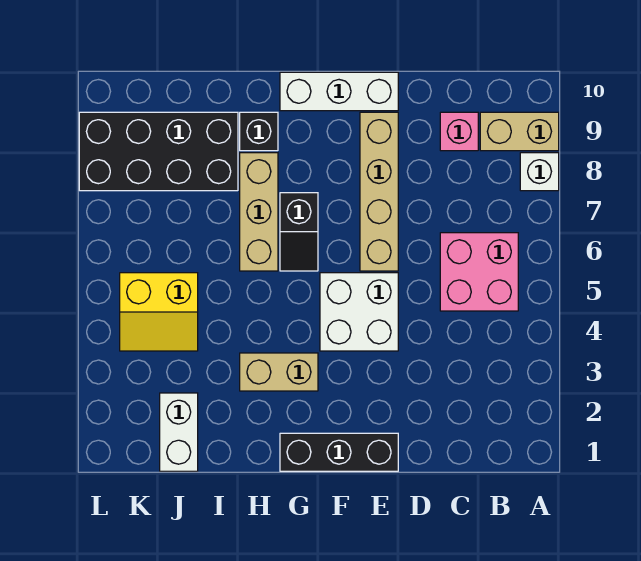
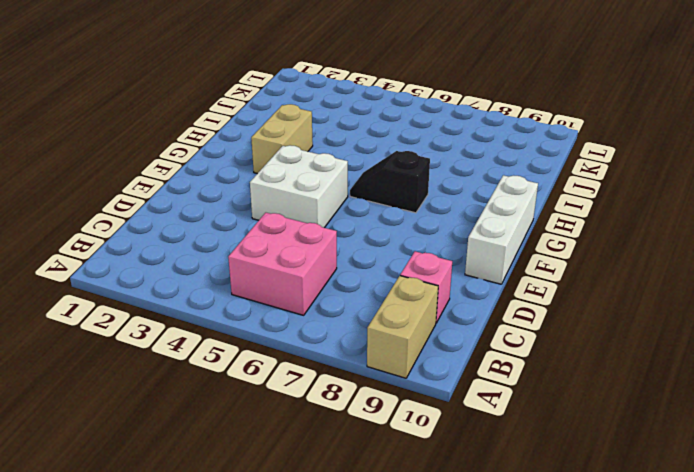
none -> white 1x1 brick [520,153,559,191]
none -> black 1x3 brick [280,433,398,471]
none -> tan 1x4 brick [360,112,398,271]

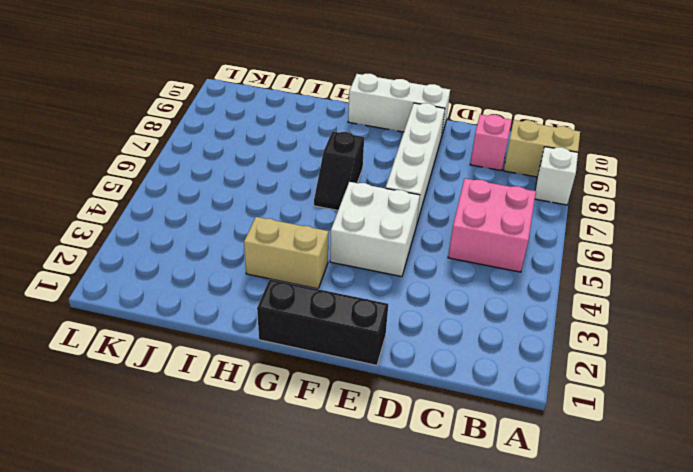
white 1x4 brick [386,103,445,223] -> tan 1x4 brick [360,112,398,271]
none -> tan 1x3 brick [240,153,278,271]
none -> black 1x1 brick [240,112,278,151]
none -> black 2x4 brick [79,112,238,191]

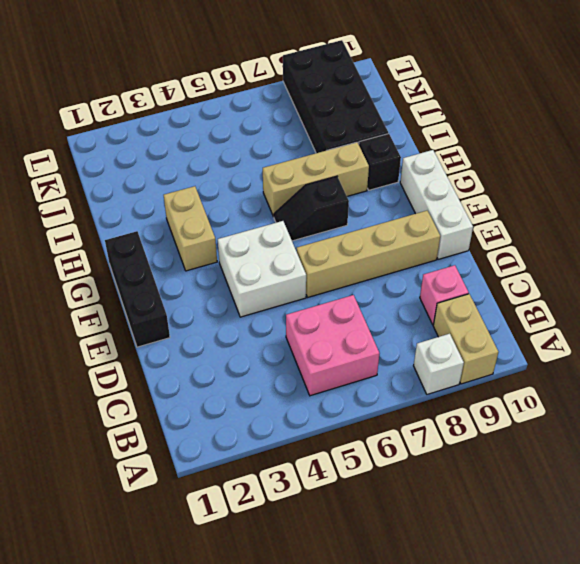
none -> white 1x2 brick [160,393,198,471]
none -> yellow 2x2 slope [120,273,198,351]

